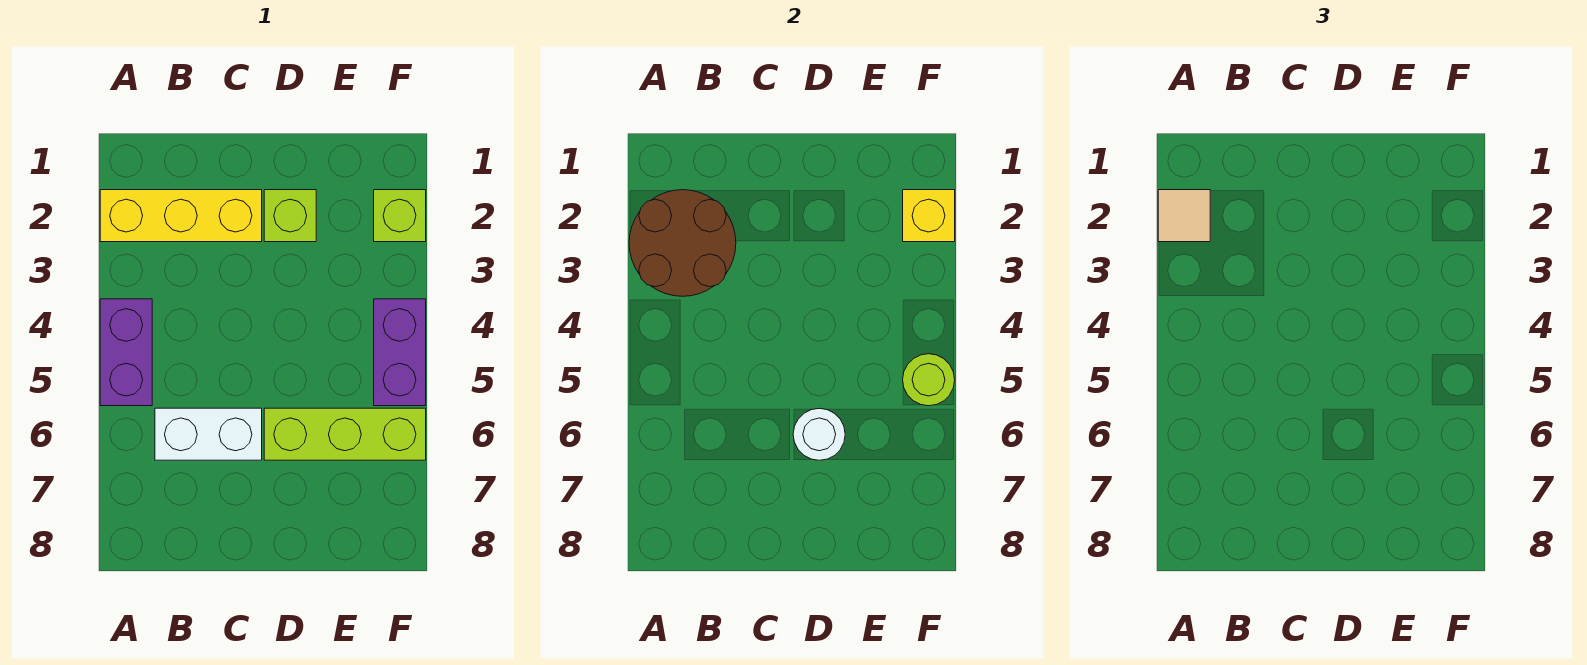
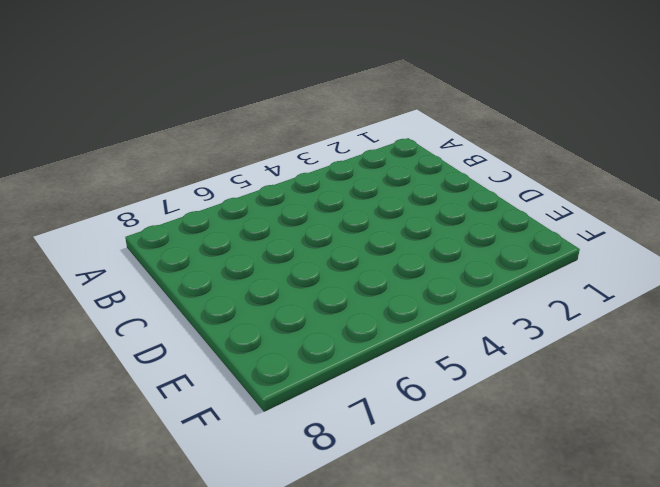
none -> yellow 1x3 brick [100,190,262,242]
none -> purple 1x2 brick [100,299,152,406]
none -> white 1x2 brick [155,408,262,460]

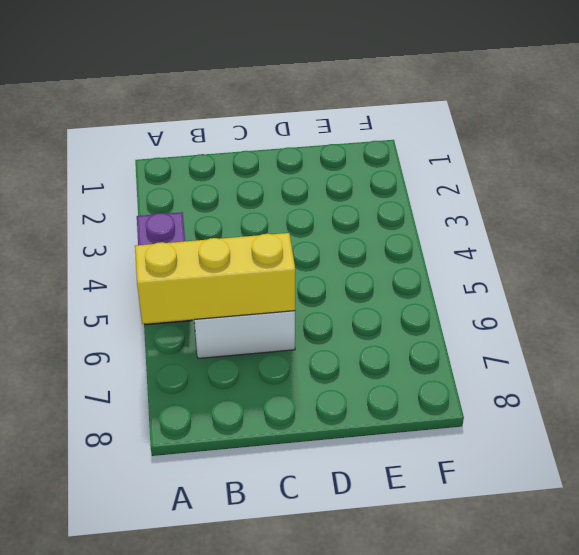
yellow 1x3 brick [135,233,295,324] -> yellow 1x3 brick moved to [100,190,262,242]
none -> lime 1x1 brick [264,190,316,242]
none -> lime 1x3 brick [264,408,426,460]
none -> lime 1x1 brick [374,190,426,242]

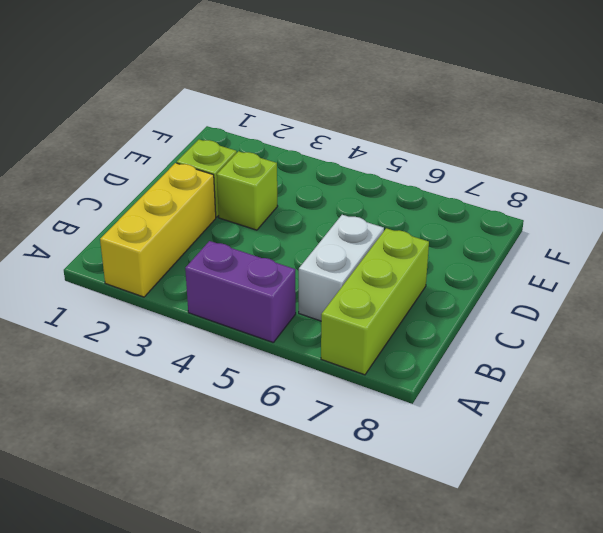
lime 1x3 brick [321,228,429,375] -> lime 1x3 brick moved to [264,408,426,460]
lime 1x1 brick [217,151,278,230] -> lime 1x1 brick moved to [374,190,426,242]
none -> purple 1x2 brick [374,299,426,406]
none -> brown 2x2 round brick [629,190,736,296]
none -> white 1x1 round brick [793,408,845,460]

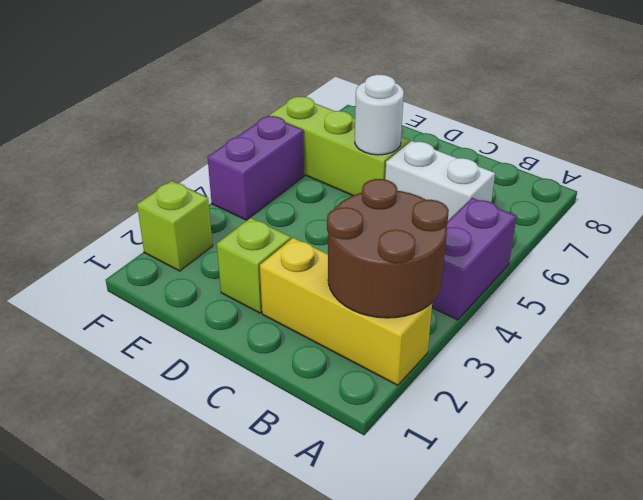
none -> yellow 1x1 brick [903,190,955,242]
none -> lime 1x1 round brick [903,354,955,406]
none -> tan 1x1 tile [1158,190,1210,242]

